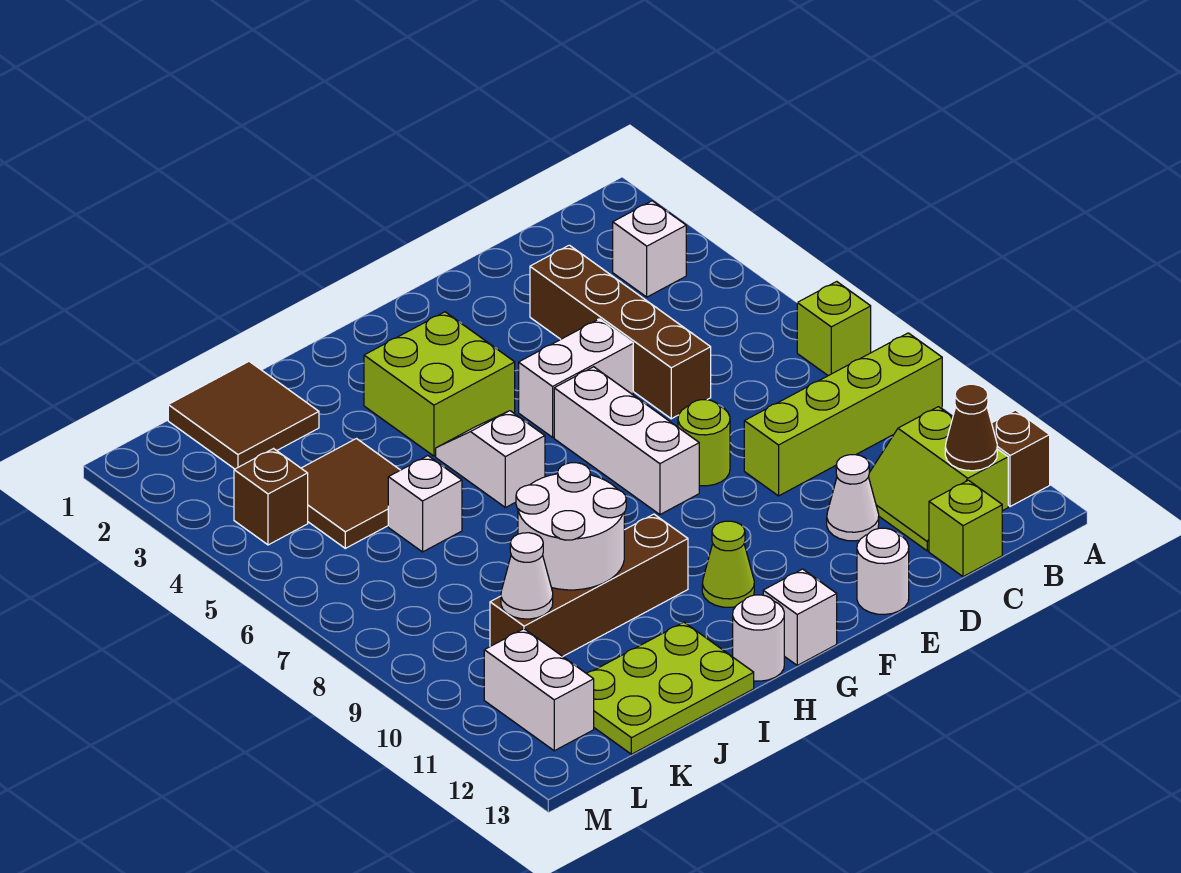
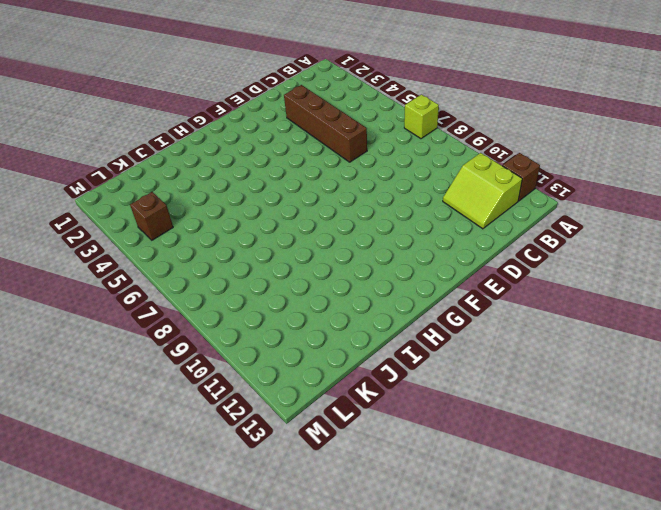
none -> lime 1x4 brick [744,333,942,496]
none -> white 1x1 brick [613,201,686,297]
none -> lime 1x1 brick [929,480,1002,577]

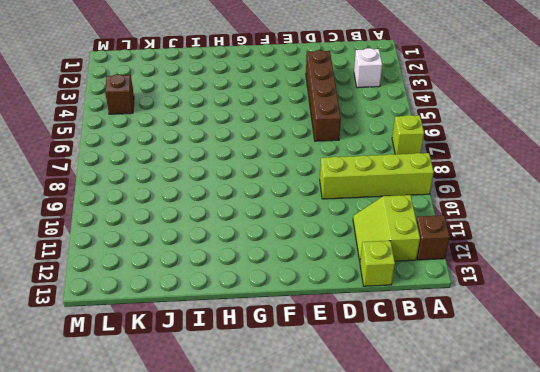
none -> white 1x1 cone [827,455,879,541]
none -> white 1x2 brick [519,319,633,437]
none -> lime 1x1 round brick [678,400,730,486]

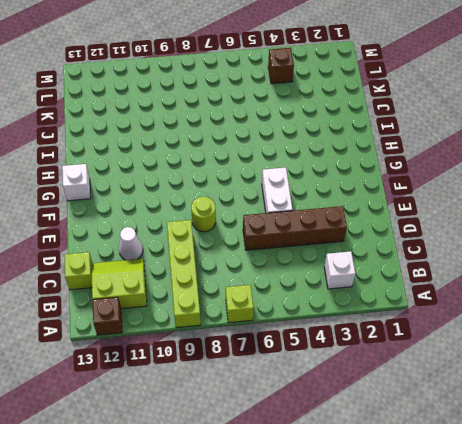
none -> white 1x1 round brick [857,528,909,615]
none -> white 1x3 brick [554,367,699,515]
none -> lime 2x2 brick [364,312,515,456]

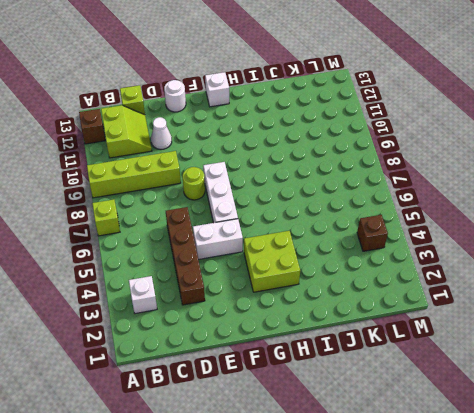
none -> lime 1x1 cone [702,521,754,607]
none -> white 1x2 slope [436,411,545,508]
none -> brown 1x4 brick [490,514,688,656]

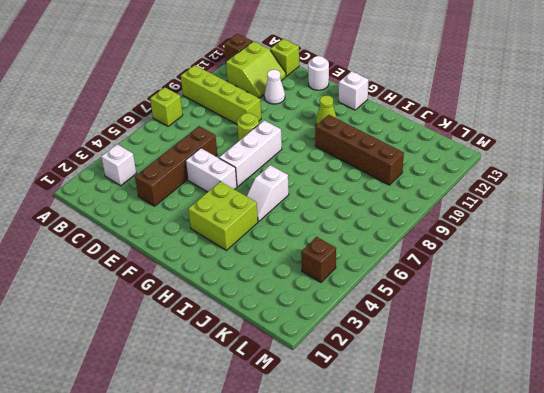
none -> white 1x1 round brick [733,595,784,681]
none -> lime 2x3 plate [586,622,754,754]
none -> brown 2x2 tile [168,361,319,469]

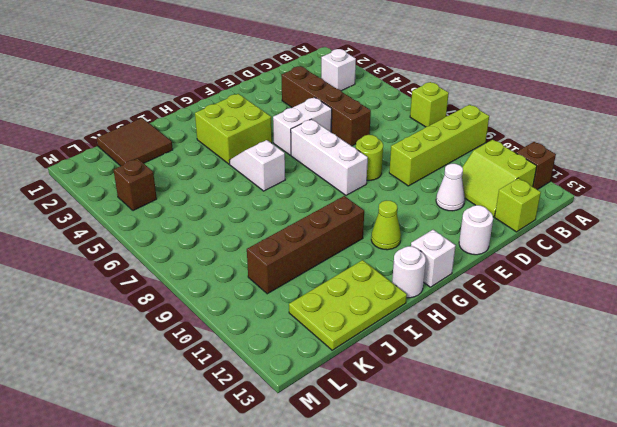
none -> brown 2x2 tile [301,439,400,548]
none -> white 1x1 brick [388,456,462,552]
none -> white 1x2 brick [484,629,594,751]

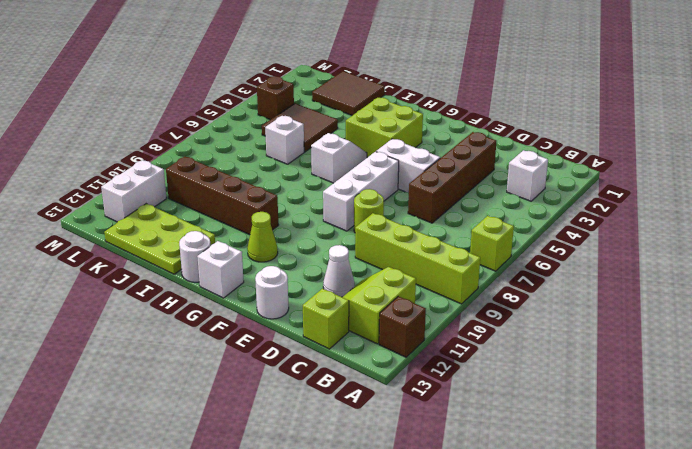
none -> brown 1x1 cone [945,384,997,471]
none -> white 2x2 round brick [516,463,626,590]
none -> white 1x1 cone [501,533,553,619]

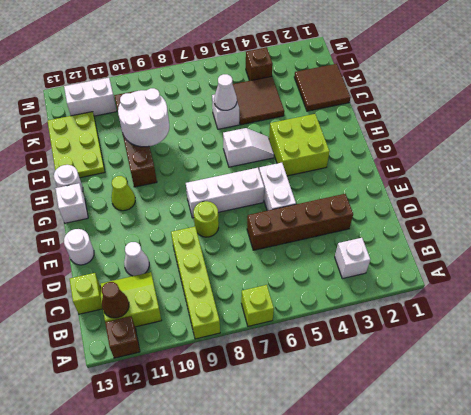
white 1x1 cone [214,74,237,110] -> white 1x1 cone moved to [501,533,553,619]

